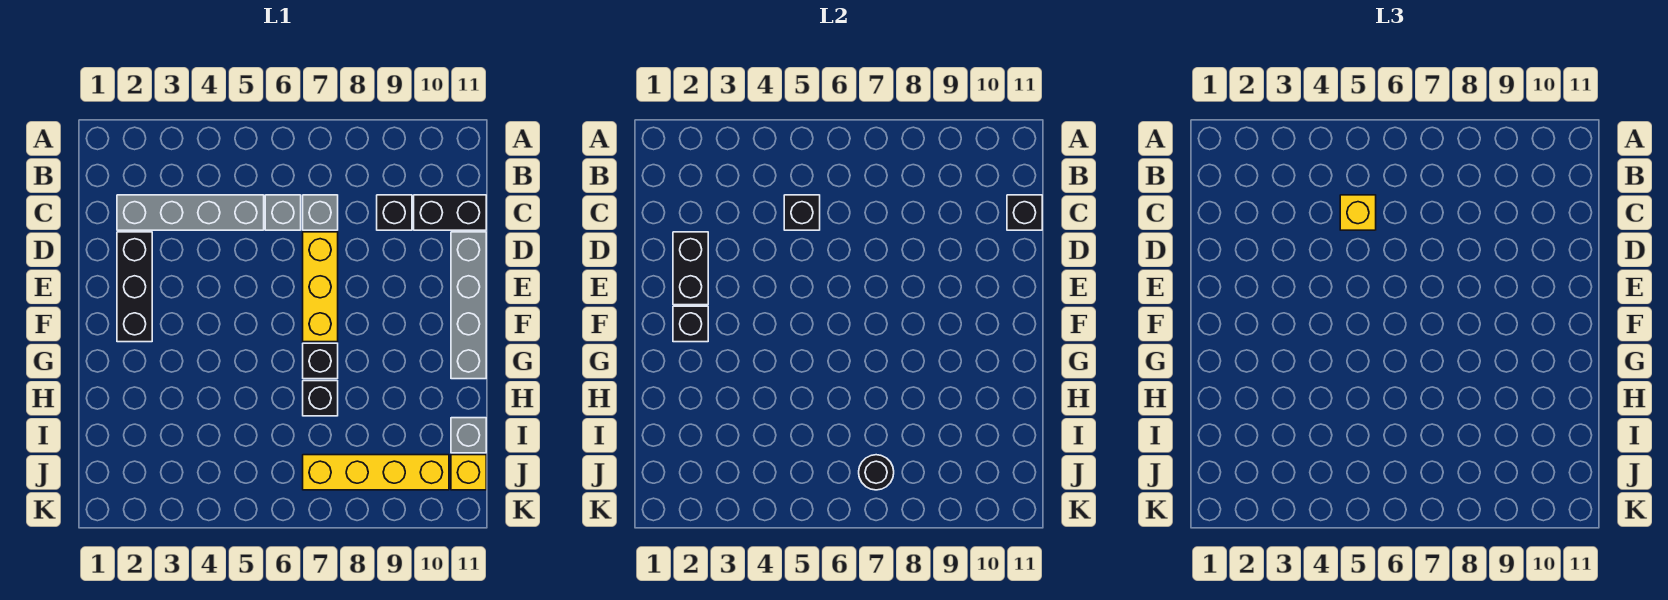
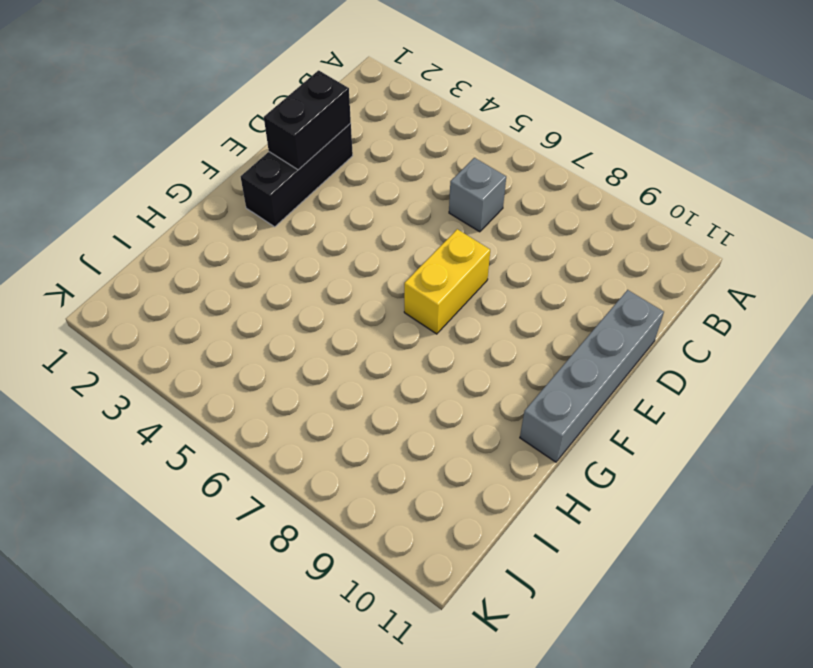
yellow 1x2 brick [404,229,490,334] -> yellow 1x3 brick [303,232,338,342]
none -> grey 1x4 brick [117,195,264,230]
none -> grey 1x1 brick [303,195,338,230]
none -> black 1x1 brick [377,195,412,230]

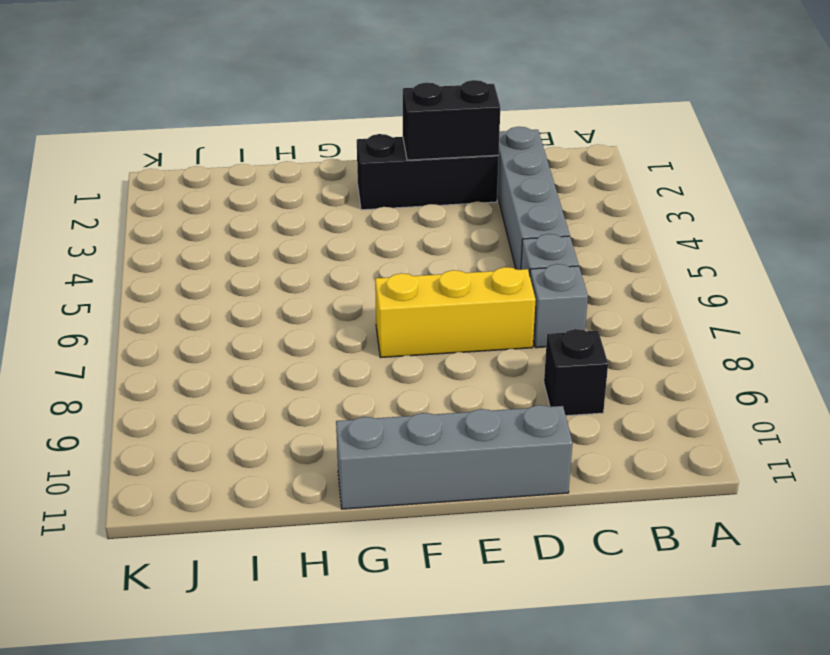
none -> black 1x2 brick [414,195,486,230]
none -> black 1x1 brick [303,343,338,379]
none -> black 1x1 brick [303,381,338,416]

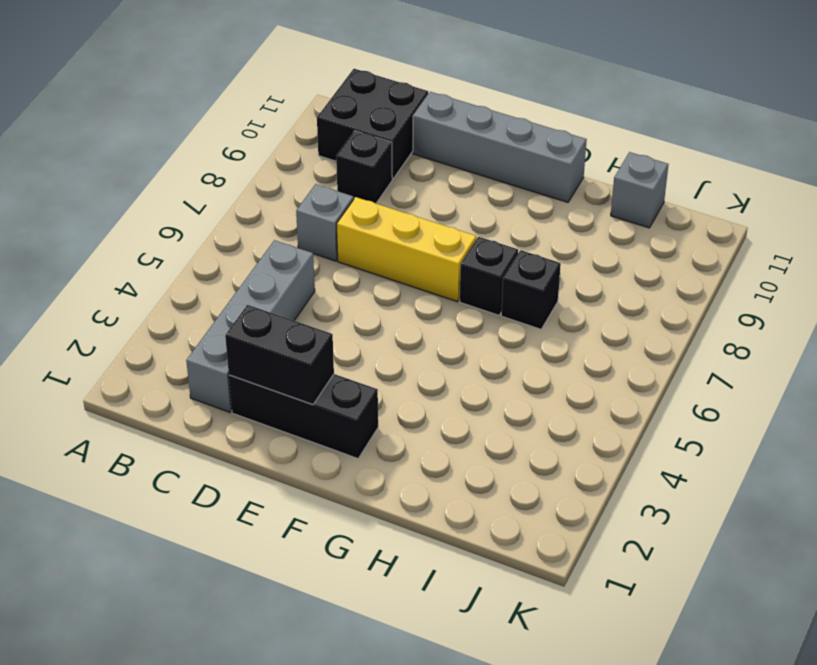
black 2x2 brick [317,69,428,179] -> black 1x2 brick [414,195,486,230]
none -> grey 1x1 brick [265,195,301,230]
none -> yellow 1x4 brick [303,455,449,490]
none -> yellow 1x1 brick [451,455,486,490]

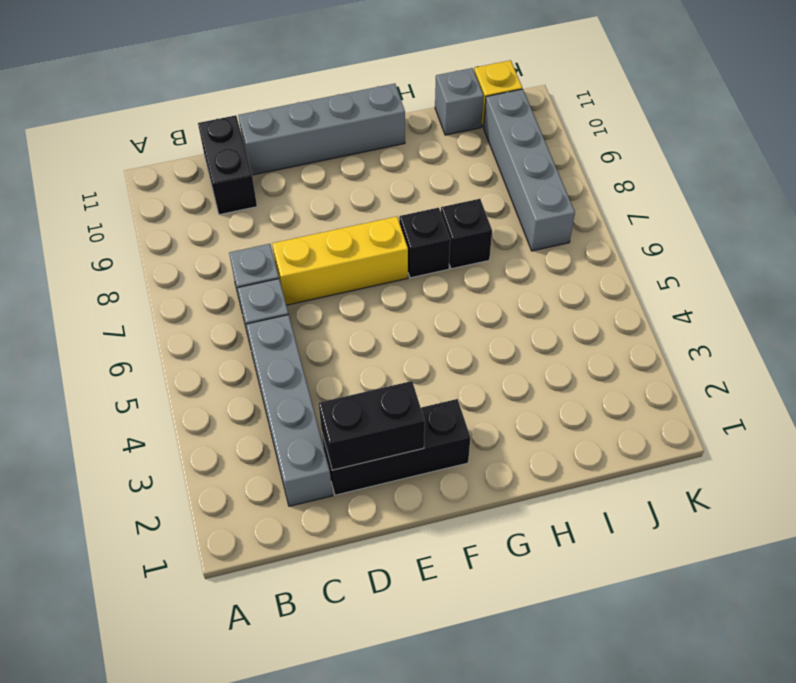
grey 1x4 brick [484,89,575,251] -> yellow 1x4 brick [303,455,449,490]
none -> black 1x1 brick [377,195,412,230]
none -> black 1x1 brick [784,195,820,230]
none -> black 1x1 brick [1007,195,1042,230]

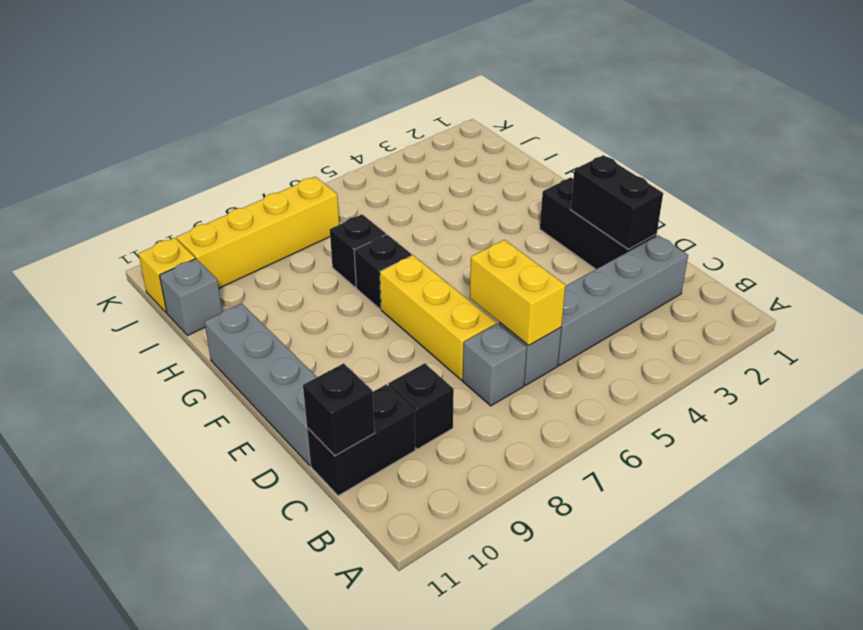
yellow 1x2 brick [470,240,566,345] -> none
none -> black 1x1 brick [784,195,820,230]
none -> black 1x1 brick [673,306,708,342]
none -> black 1x1 round brick [859,455,894,490]

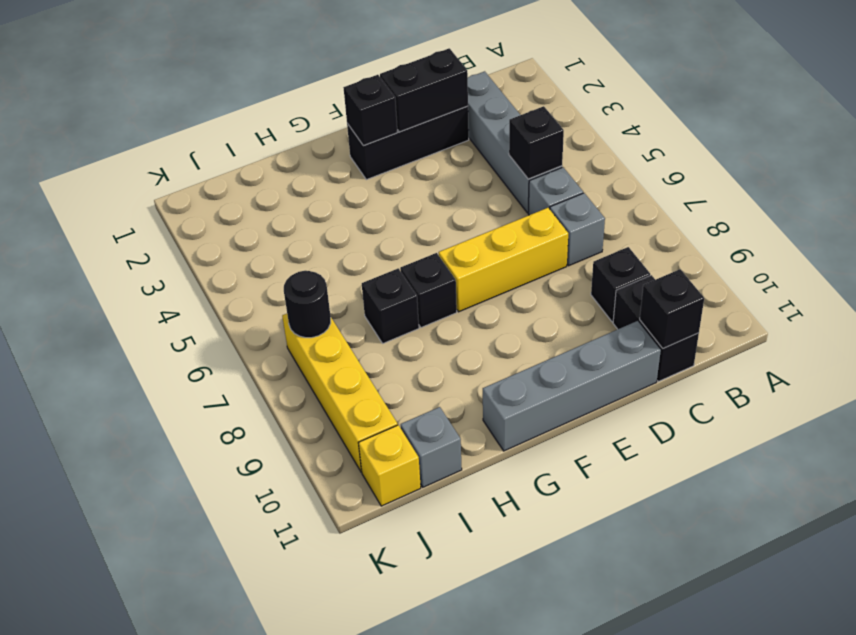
none -> yellow 1x1 brick [1340,195,1376,230]

